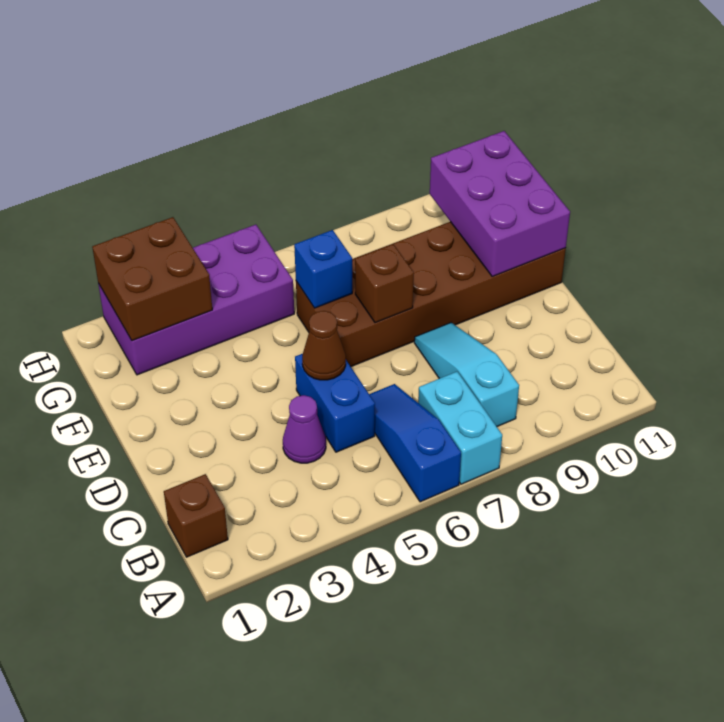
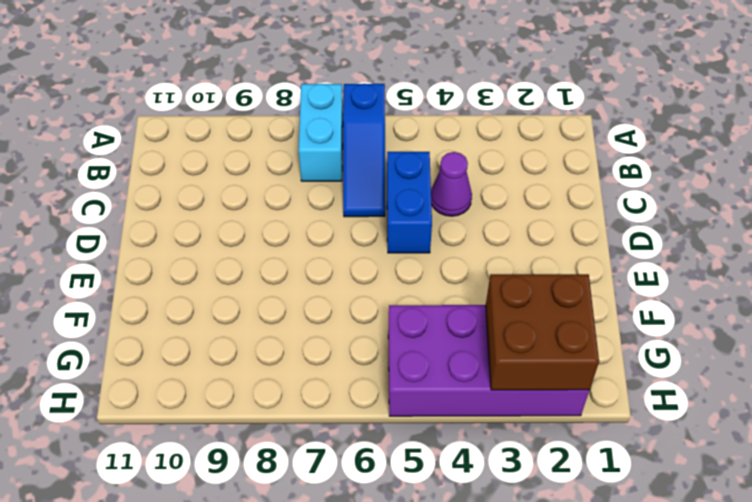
none -> brown 1x1 brick [164,474,228,557]
none -> cyan 1x3 slope [414,323,519,427]
none -> brown 2x6 brick [296,222,566,367]

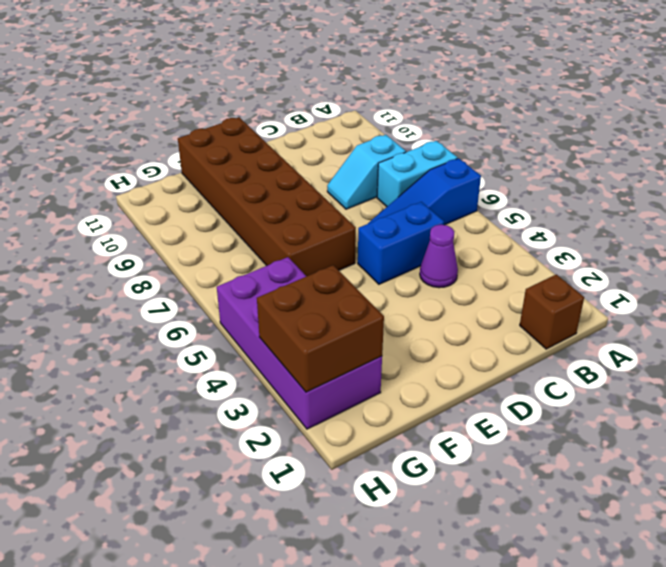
cyan 1x2 slope [327,135,406,209] -> cyan 1x3 slope [414,323,519,427]
none -> brown 1x1 cone [302,311,346,380]
none -> brown 1x1 brick [355,244,414,323]
none -> purple 2x3 brick [430,131,570,277]

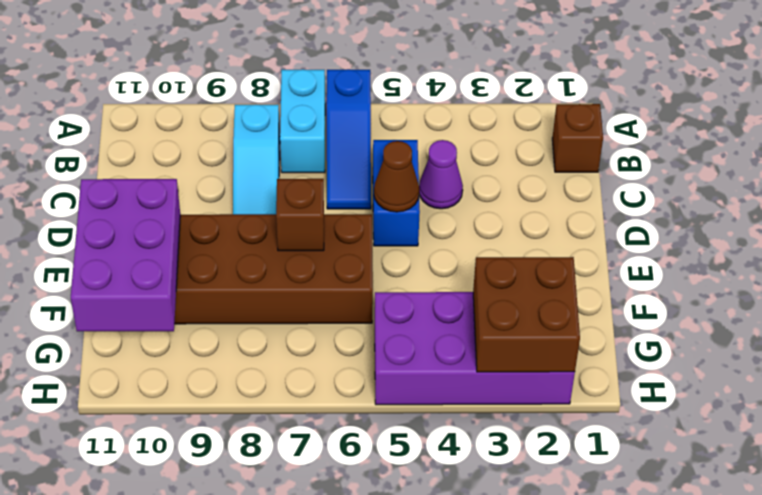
none -> blue 1x1 brick [294,230,352,308]

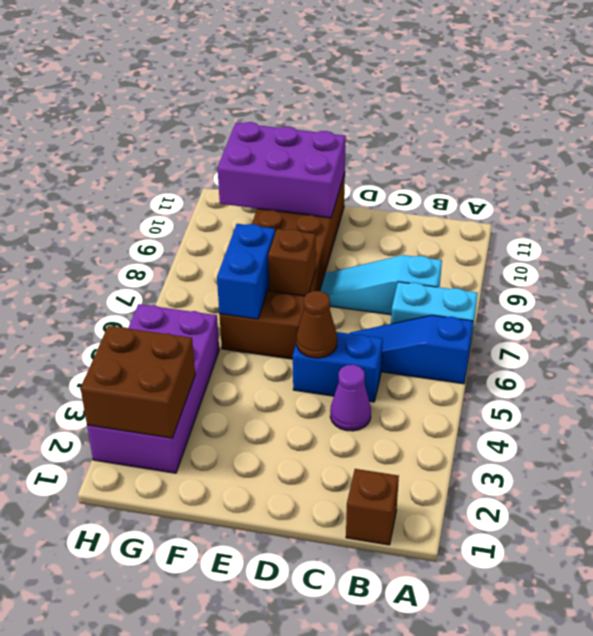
blue 1x2 brick [217,224,275,319] -> blue 1x1 brick [294,230,352,308]

